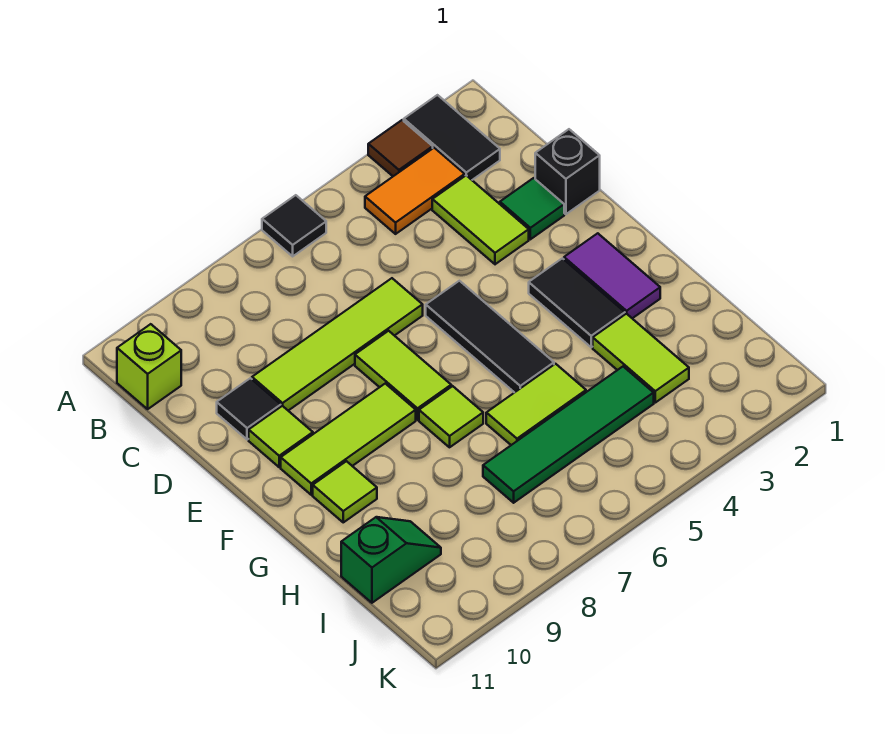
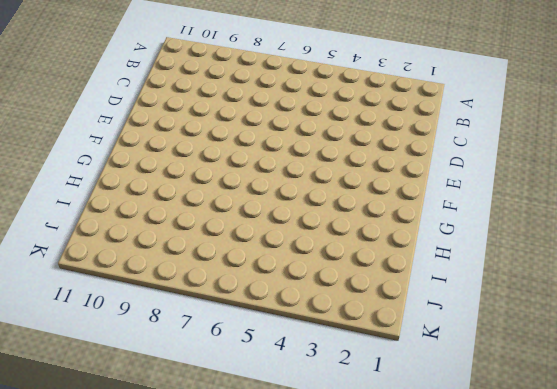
none -> black 1x2 tile [404,95,500,180]
none -> brown 1x1 tile [368,120,433,176]
none -> black 1x1 tile [262,195,326,256]

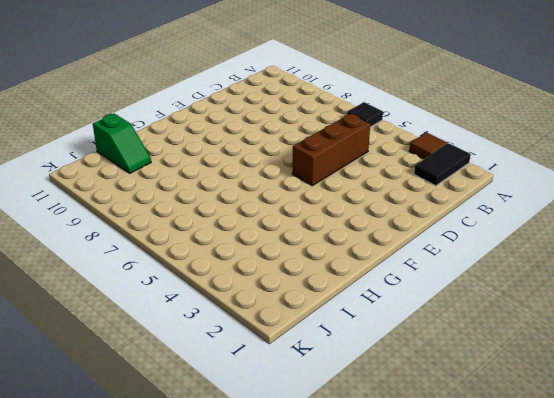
brown 1x3 brick [292,114,370,186] -> black 1x3 tile [426,281,554,393]
none -> orange 1x2 tile [365,148,465,234]
none -> lime 1x1 brick [117,324,181,409]
none -> lime 1x2 tile [432,175,529,264]

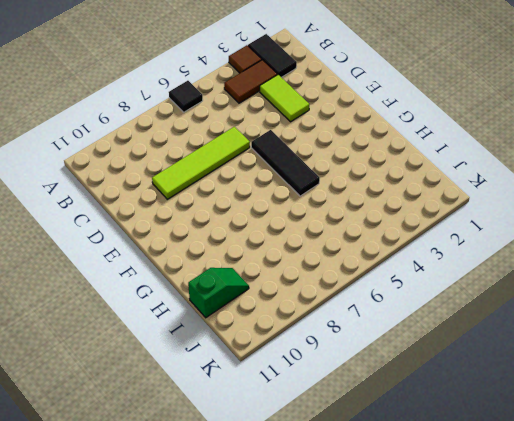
brown 1x2 tile [224,60,277,103] -> orange 1x2 tile [365,148,465,234]
none -> lime 1x1 brick [117,324,181,409]
none -> black 1x1 brick [535,129,600,214]
none -> green 1x1 tile [500,178,564,239]

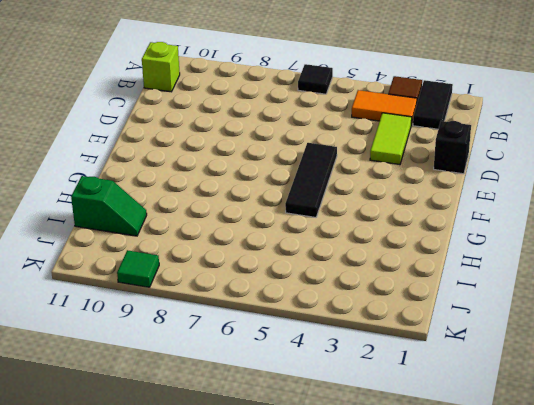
green 1x1 tile [117,250,159,287] -> green 1x1 tile moved to [500,178,564,239]
none -> lime 1x4 tile [252,278,423,411]
none -> black 1x1 tile [217,378,281,440]
none -> lime 1x2 tile [355,331,451,420]

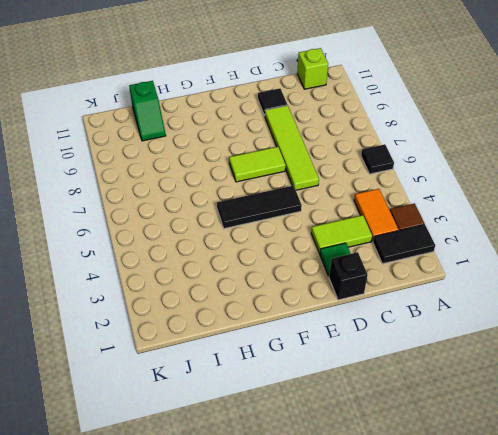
none -> lime 1x1 tile [249,406,313,467]
none -> purple 1x2 tile [564,233,660,318]
none -> black 1x2 tile [529,258,625,347]

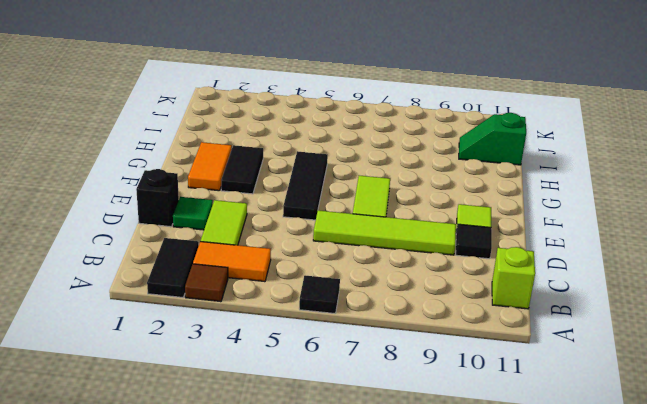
orange 1x2 tile [188,142,232,191] -> purple 1x2 tile [564,233,660,318]
none -> lime 1x3 tile [281,384,416,495]
none -> lime 1x1 tile [419,386,483,447]
none -> lime 1x1 tile [313,461,377,522]

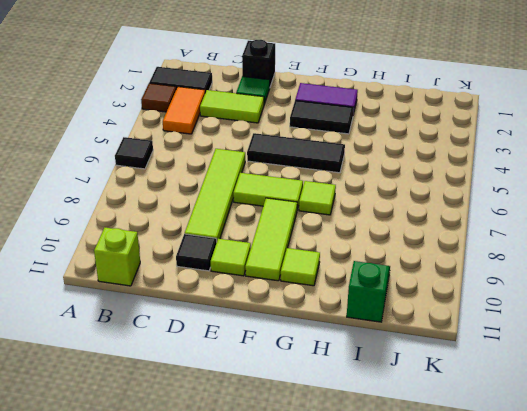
none -> lime 1x2 tile [593,314,689,403]
none -> lime 1x2 tile [486,364,586,445]
none -> green 1x4 tile [483,367,654,503]

